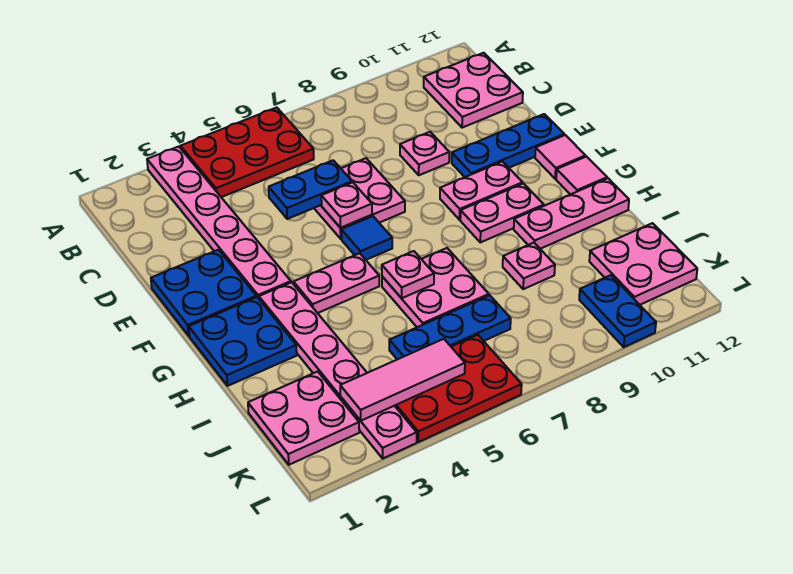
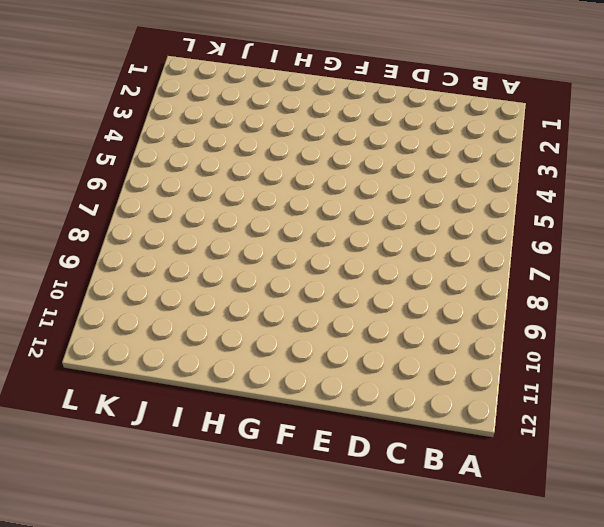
none -> pink 1x6 plate [147,146,291,299]
none -> red 2x3 plate [180,108,314,197]
none -> pink 2x2 plate [424,53,523,128]

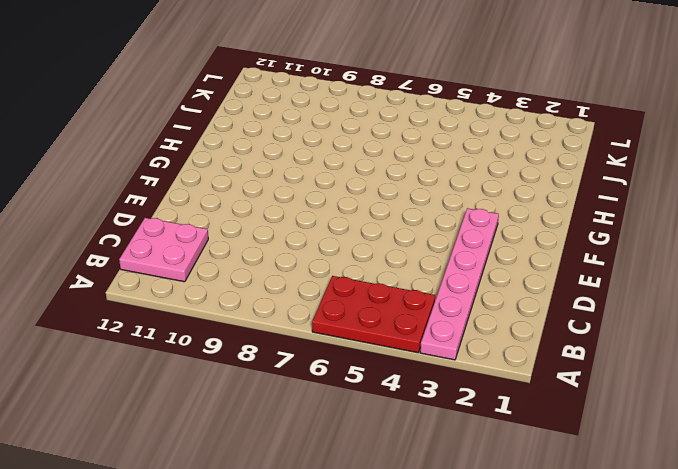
none -> pink 2x2 plate [314,158,405,239]
none -> pink 1x1 plate [400,132,449,175]
none -> blue 2x2 plate [151,250,256,336]

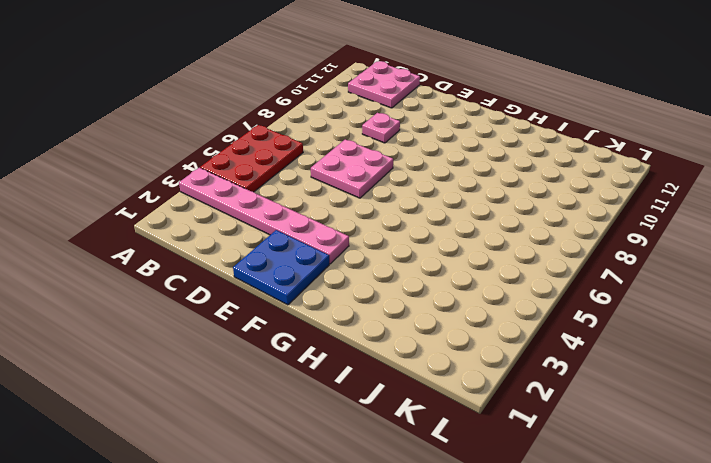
none -> blue 1x3 plate [452,114,564,177]
none -> blue 1x1 tile [341,216,392,260]
none -> pink 1x2 plate [440,162,523,220]

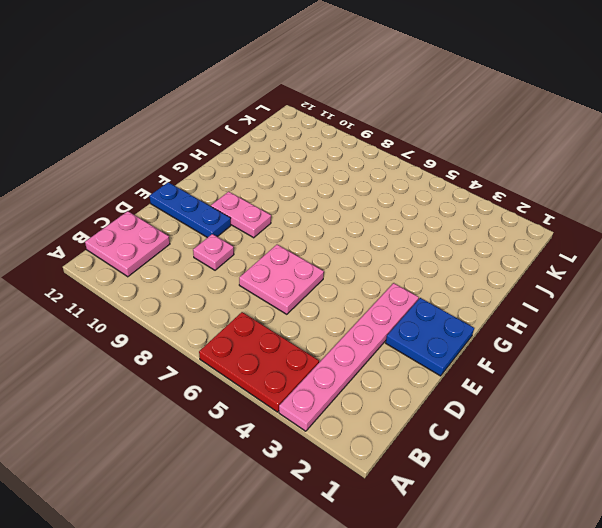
none -> blue 1x1 tile [341,216,392,260]
none -> pink 1x1 tile [535,135,585,179]
none -> blue 2x2 plate [189,297,297,386]

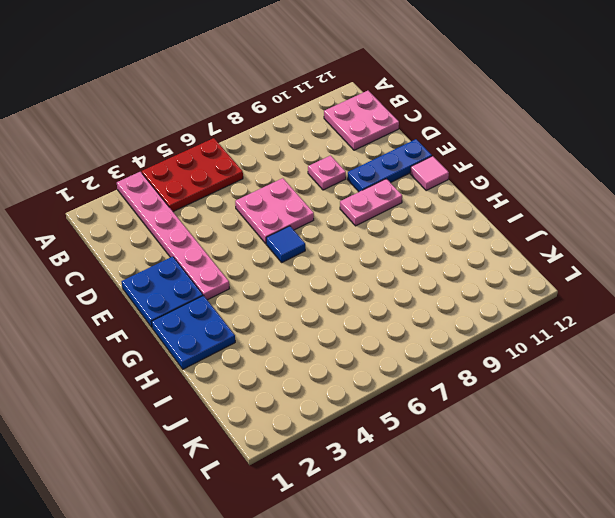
none -> pink 1x6 plate [259,282,417,458]
none -> pink 1x2 plate [293,253,379,313]
none -> pink 1x2 plate [460,183,544,242]

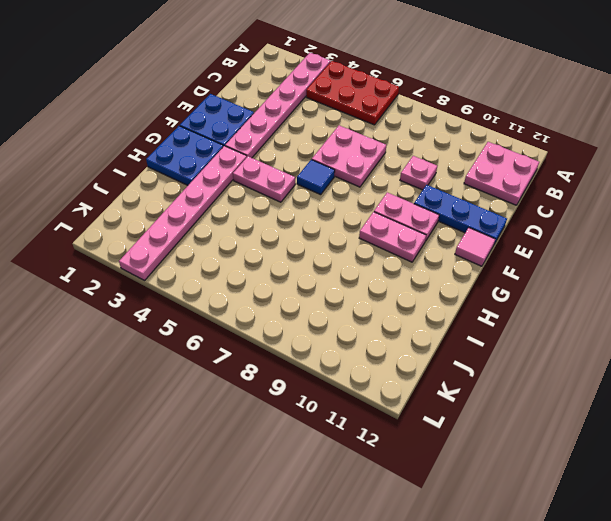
none -> pink 1x1 tile [556,157,607,195]
none -> pink 2x2 plate [382,248,489,327]
none -> pink 1x3 plate [514,178,629,249]

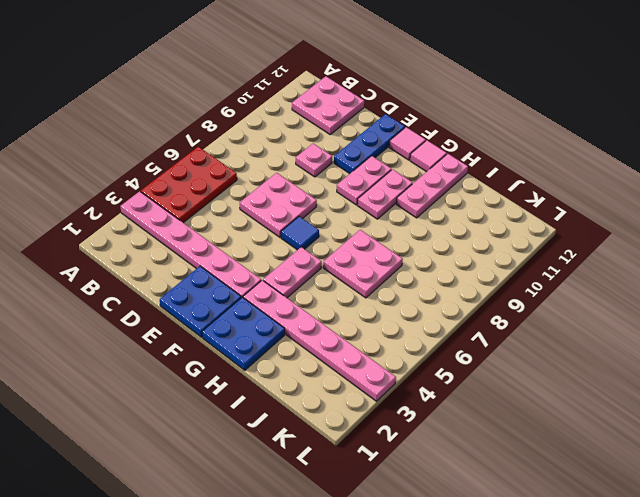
none -> pink 1x1 plate [503,243,555,289]
none -> pink 2x2 plate [248,372,359,465]
none -> blue 1x3 plate [389,295,511,359]

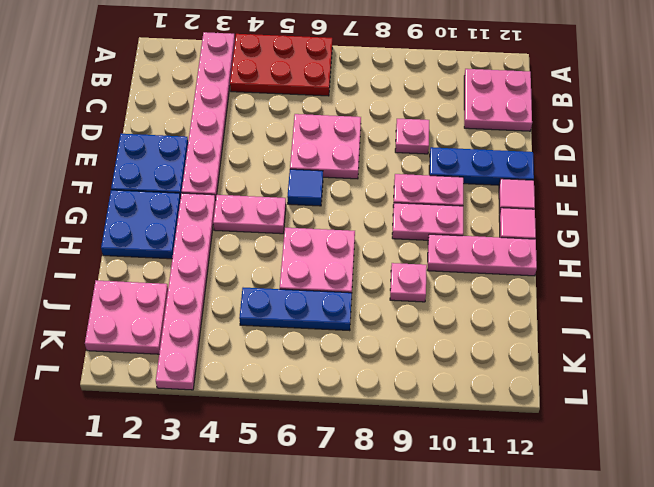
none -> pink 2x2 plate [589,223,697,305]
none -> red 2x3 plate [395,335,522,442]
none -> blue 1x2 plate [579,275,656,347]

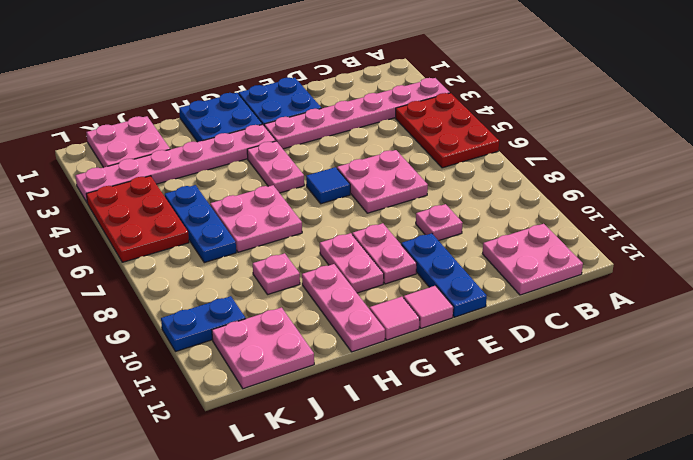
none -> blue 1x2 plate [269,160,352,219]
none -> pink 1x1 plate [321,182,372,228]
none -> pink 1x1 plate [382,251,434,298]

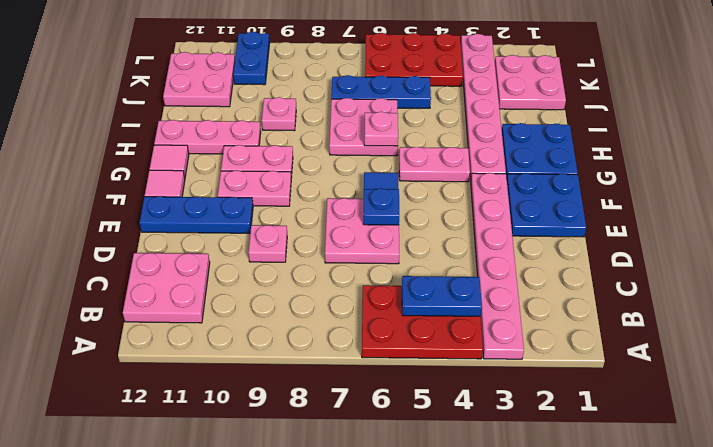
blue 1x2 plate [402,276,482,316] -> blue 1x2 plate moved to [269,160,352,219]
blue 1x1 plate [363,188,399,225] -> pink 1x1 plate [321,182,372,228]
none -> pink 1x3 tile [340,339,465,421]

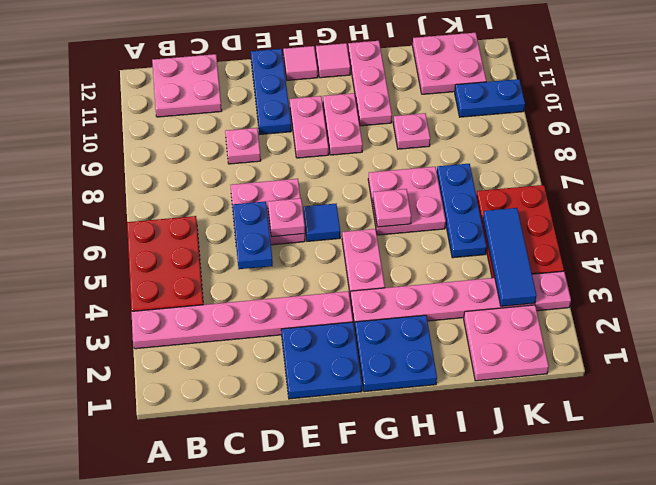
blue 1x3 tile [483,208,537,306] -> pink 1x3 tile [340,339,465,421]

